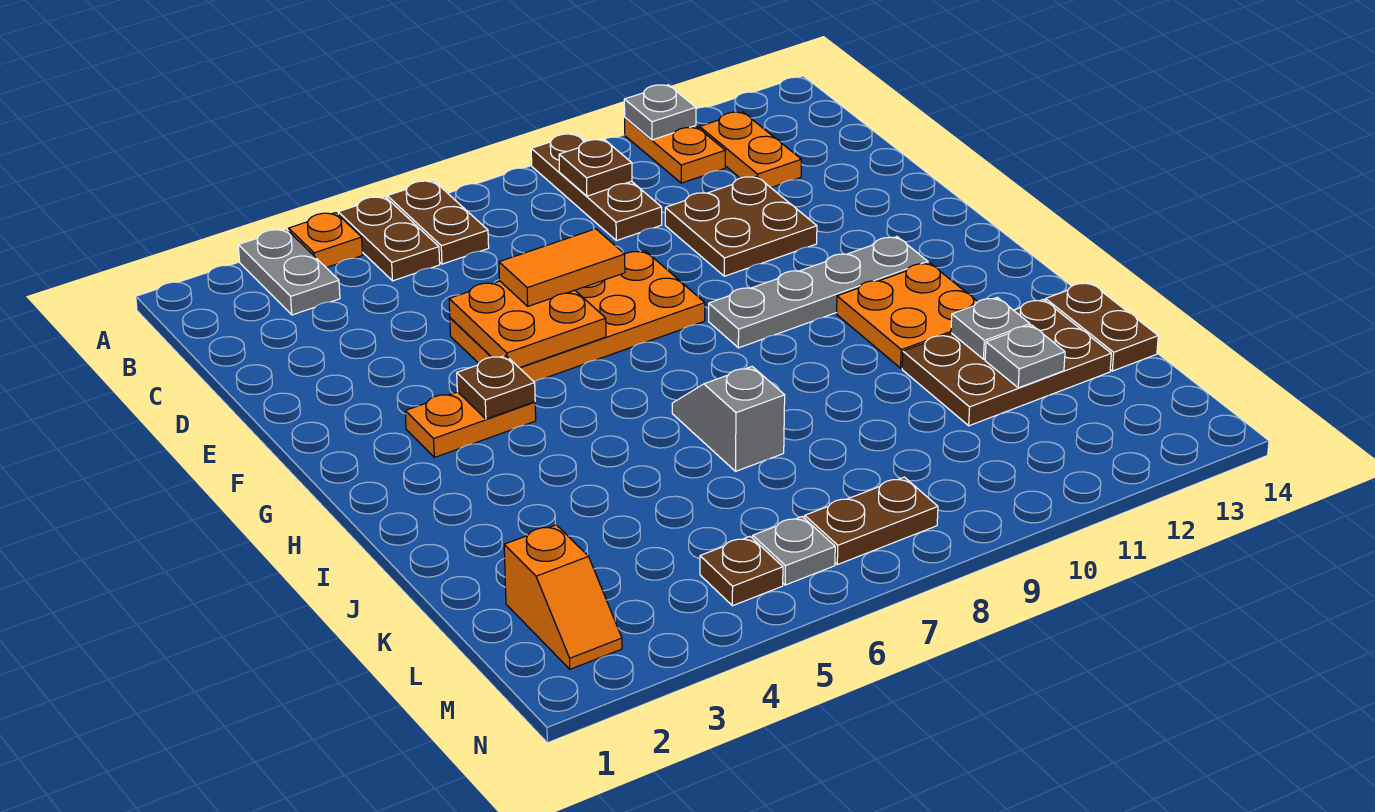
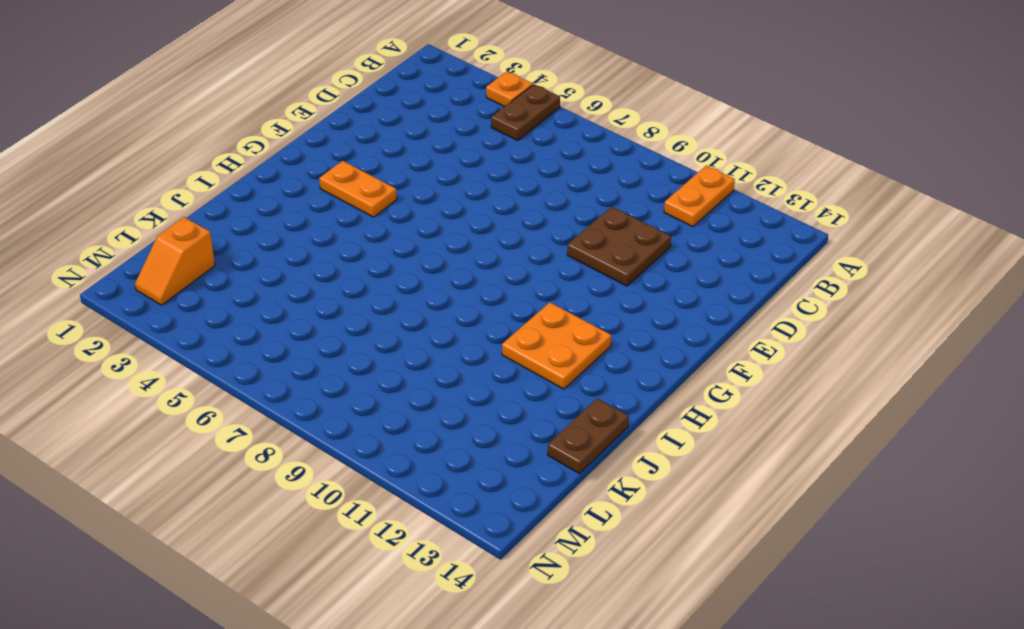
none -> grey 1x2 plate [238,229,340,315]
none -> brown 1x2 plate [387,181,489,264]
none -> brown 1x3 plate [531,134,662,241]

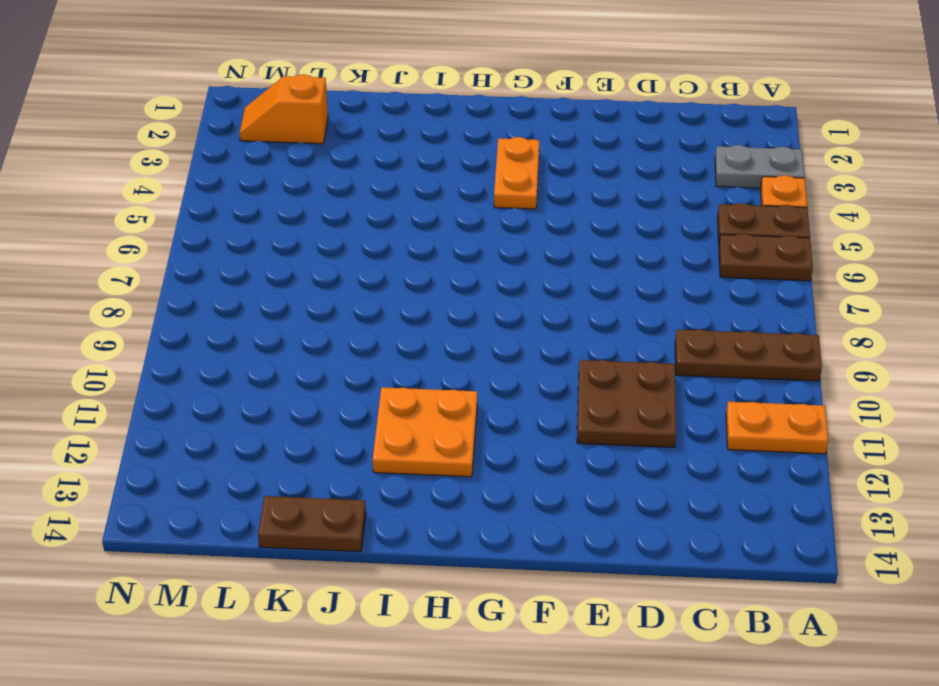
none -> orange 1x2 plate [699,112,801,188]
none -> orange 2x4 plate [450,251,705,382]
none -> grey 1x4 plate [709,237,928,348]

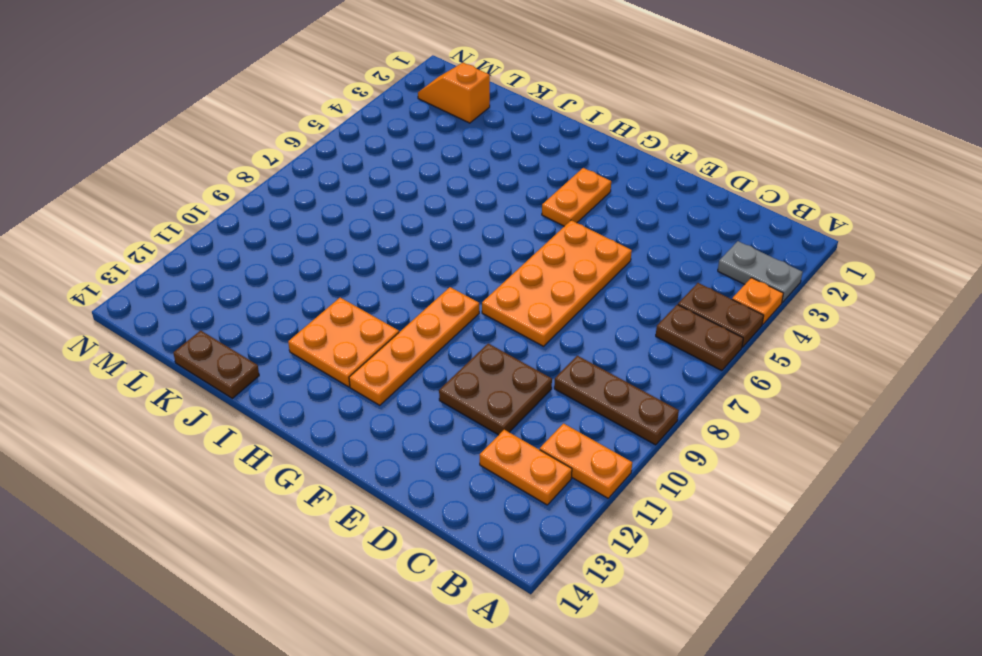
orange 1x4 plate [349,287,479,405] -> grey 1x4 plate [709,237,928,348]
none -> grey 1x2 slope [672,367,785,471]
none -> brown 2x3 plate [902,299,1111,426]
none -> brown 1x1 plate [700,537,783,606]

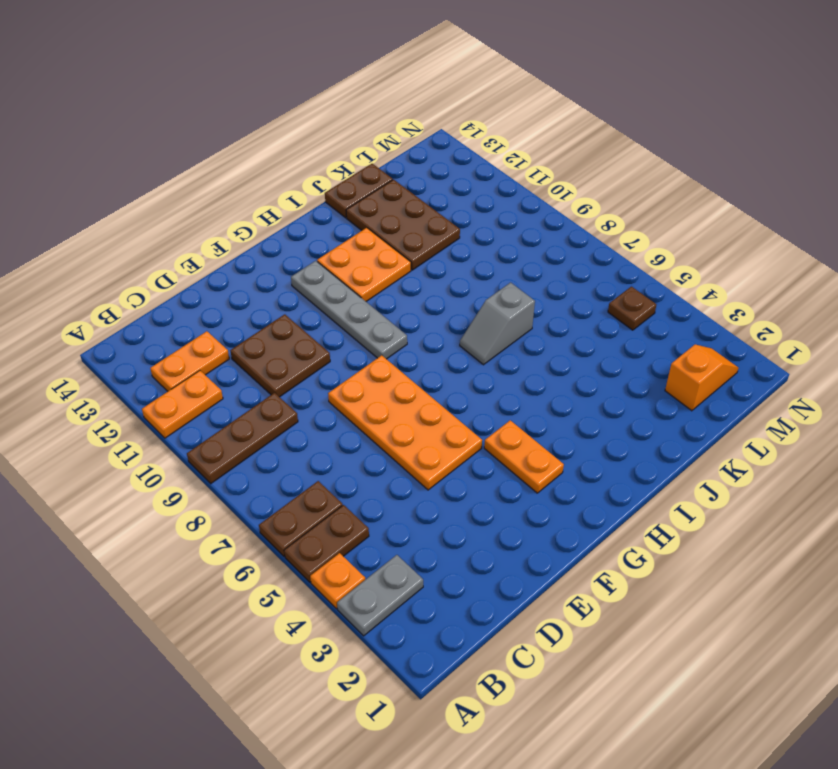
none -> grey 1x1 plate [753,517,835,585]
none -> brown 1x2 plate [805,477,938,565]
none -> grey 1x1 plate [624,85,696,140]

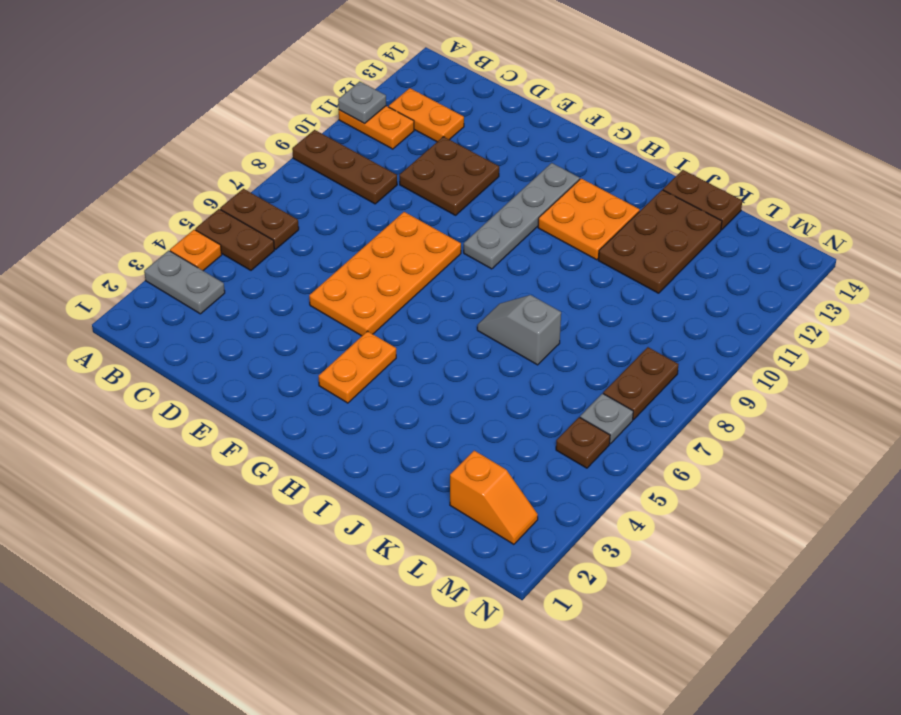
none -> brown 1x1 plate [559,139,632,196]
none -> orange 2x2 plate [449,281,606,368]
none -> brown 1x1 plate [457,355,535,419]

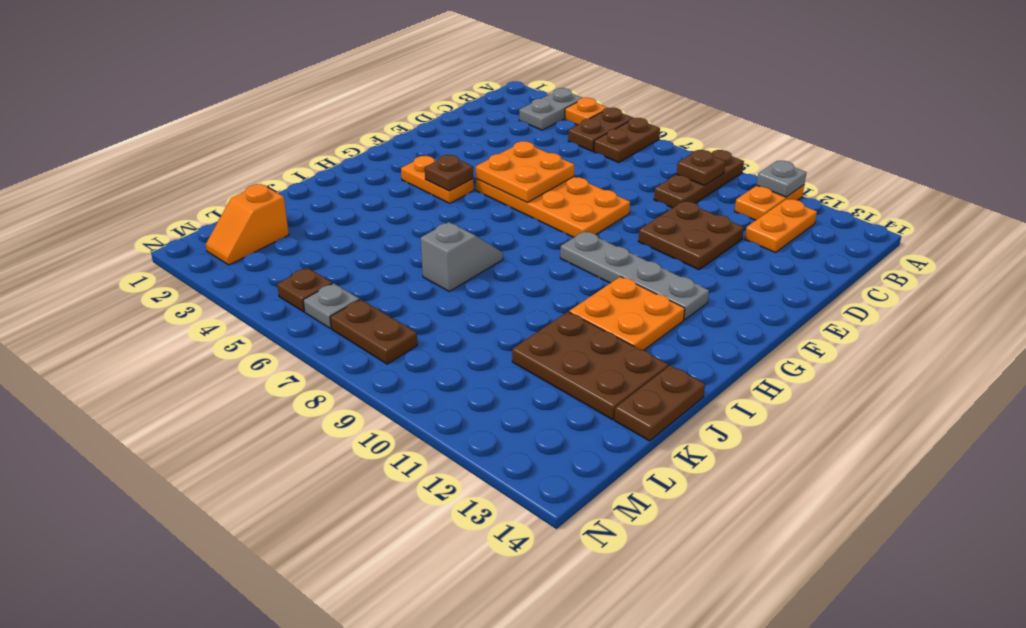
none -> grey 1x1 plate [951,298,1030,359]
none -> grey 1x1 plate [985,325,1065,388]
none -> orange 1x2 tile [499,229,625,306]

